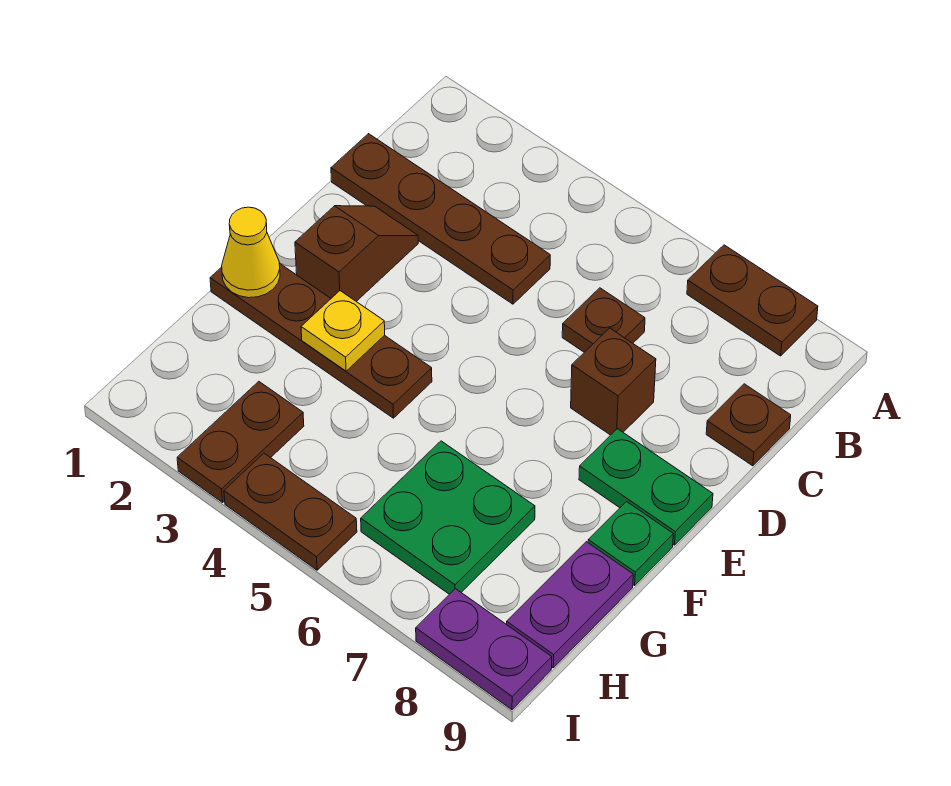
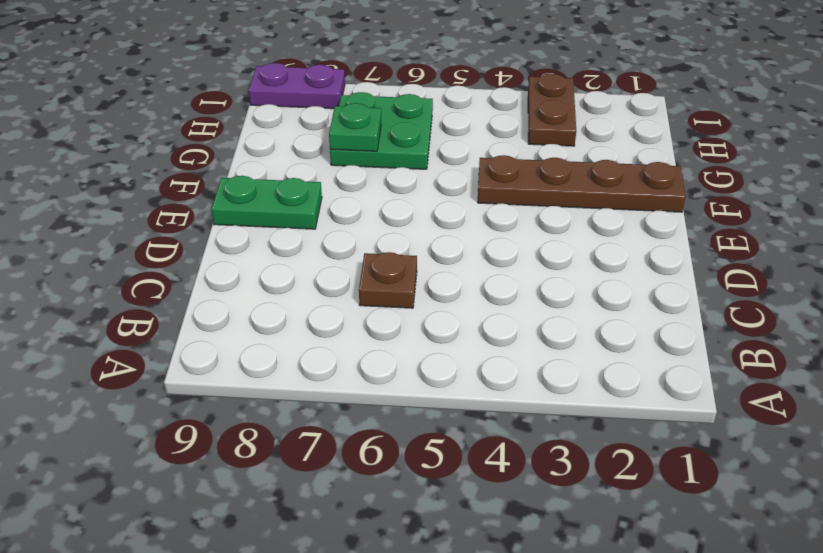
green 1x1 plate [329,103,381,151] -> green 1x1 plate moved to [588,502,673,585]
none -> brown 1x2 plate [687,245,818,356]
none -> brown 1x4 plate [331,134,550,304]
none -> brown 1x1 plate [706,384,791,466]

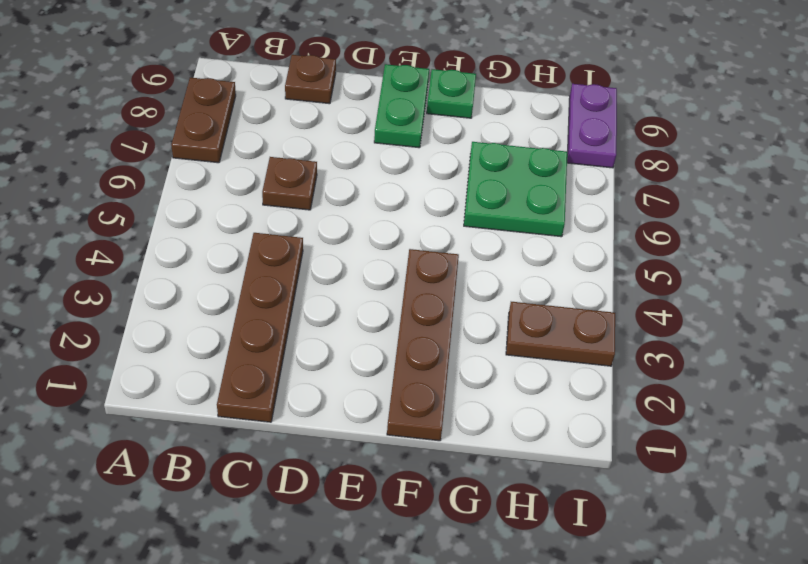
none -> brown 1x2 slope [295,206,418,301]
none -> brown 1x1 brick [571,328,656,435]
none -> purple 1x2 plate [507,542,633,668]

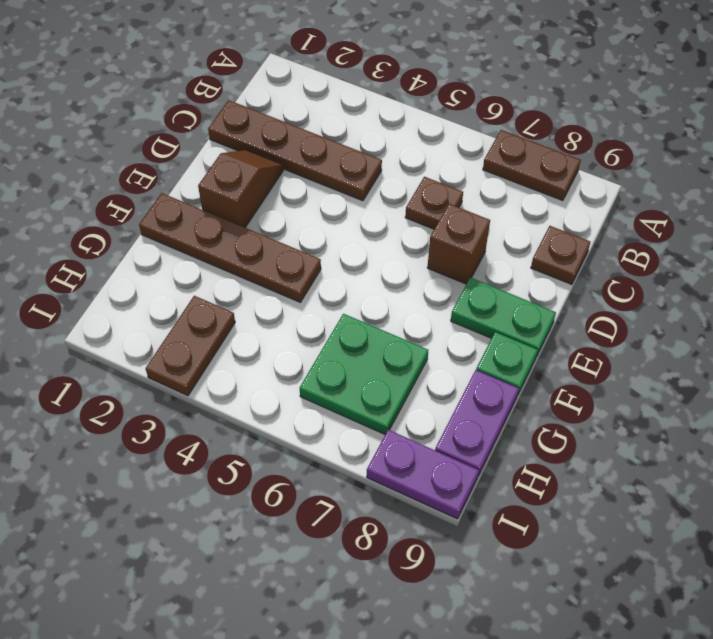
none -> brown 1x2 plate [224,453,357,570]
none -> yellow 1x1 cone [222,207,280,298]
none -> yellow 1x1 plate [301,291,385,371]

